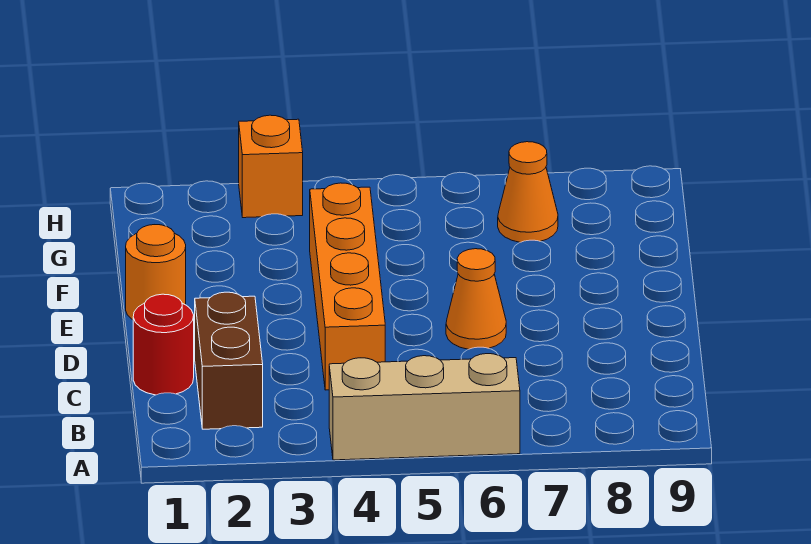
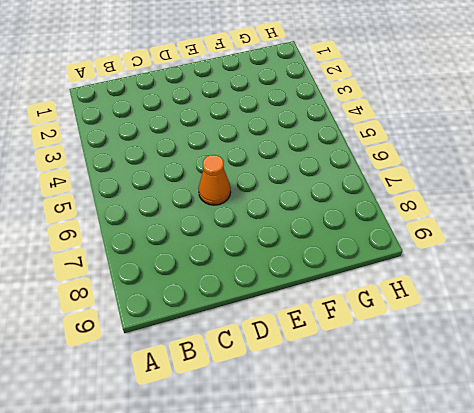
none -> tan 1x3 brick [329,354,520,460]
none -> brown 1x2 brick [195,292,263,429]

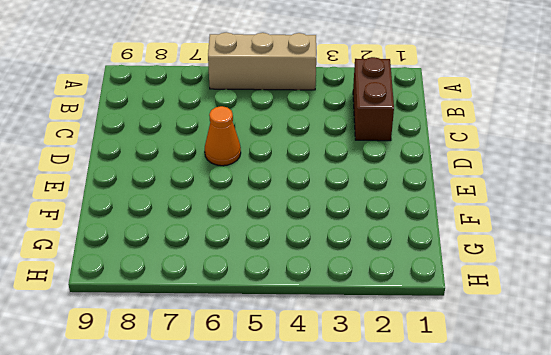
none -> red 1x1 round brick [133,294,194,395]
none -> orange 1x4 brick [310,183,385,390]

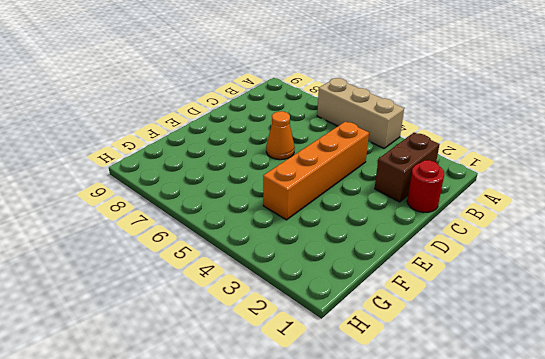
none -> orange 1x1 round brick [126,225,186,320]
none -> orange 1x1 cone [498,142,558,242]

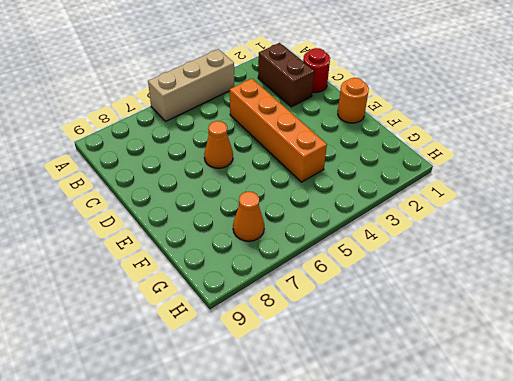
none -> orange 1x1 brick [239,115,303,218]

